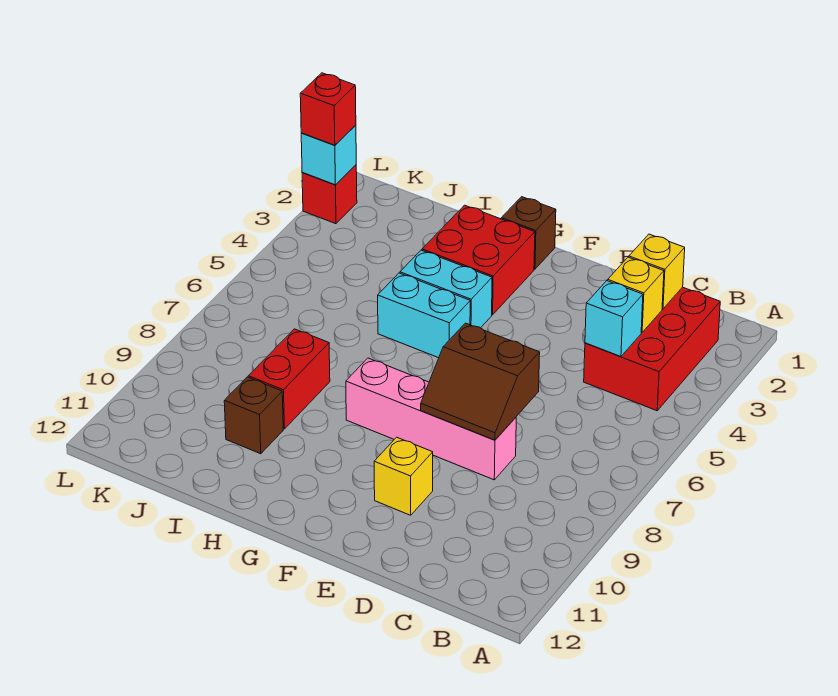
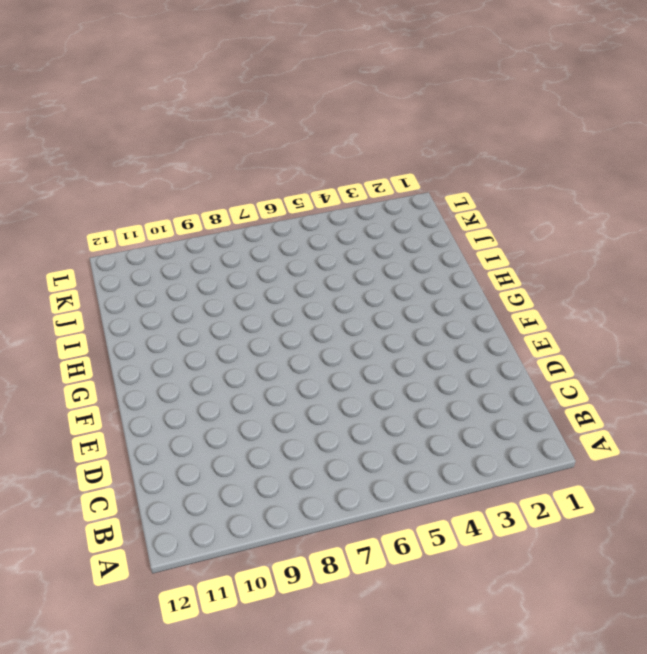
none -> red 2x3 brick [584,287,720,411]
none -> pink 1x4 brick [346,358,516,480]
none -> yellow 1x1 brick [374,437,433,515]

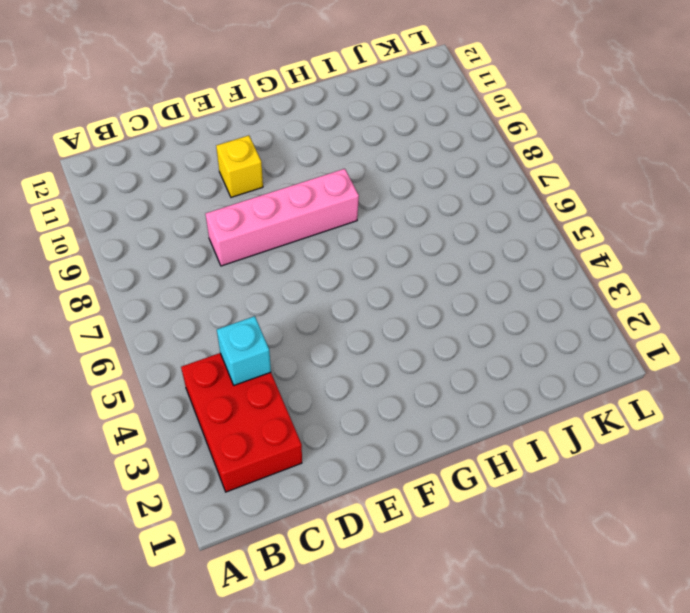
none -> brown 1x1 brick [501,197,556,269]
none -> red 2x2 brick [422,205,535,315]
none -> cyan 1x2 brick [400,250,492,328]

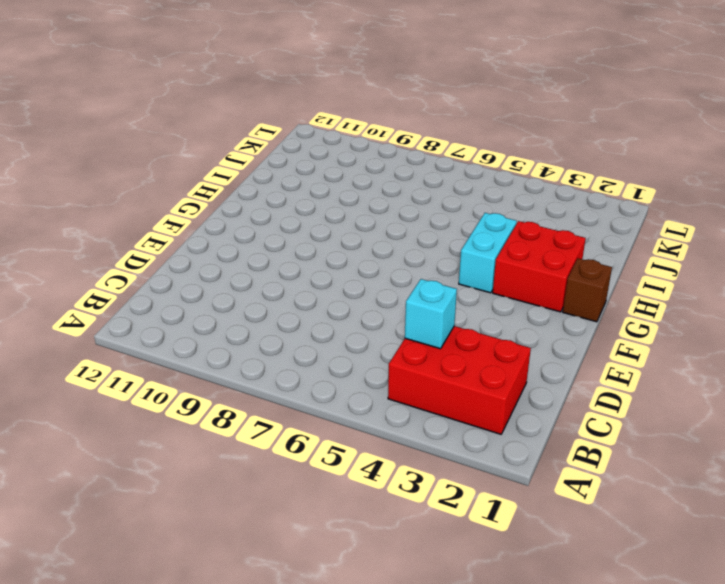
none -> pink 1x4 brick [346,358,516,480]
none -> yellow 1x1 brick [374,437,433,515]
none -> cyan 1x2 brick [378,273,470,358]

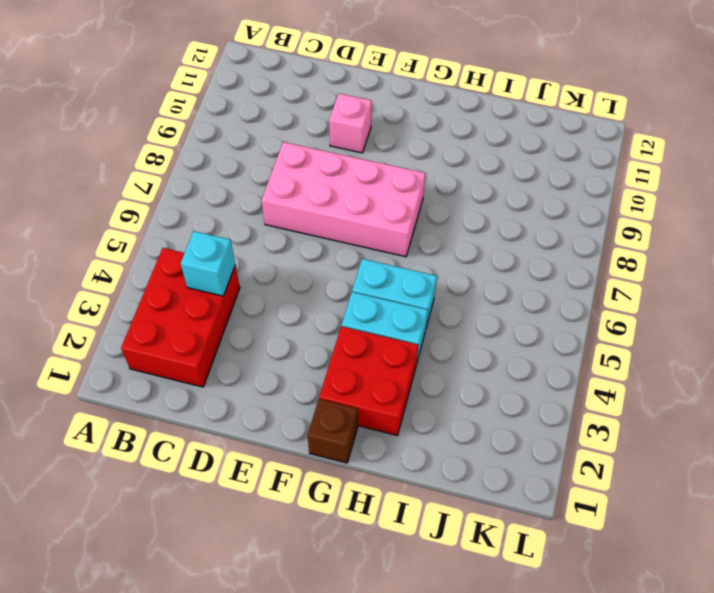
pink 2x4 brick [262,142,425,257] -> pink 1x4 brick [346,358,516,480]
pink 1x1 brick [329,94,372,153] -> yellow 1x1 brick [374,437,433,515]
none -> red 1x2 brick [248,329,330,429]
none -> brown 1x1 brick [224,377,283,454]
none -> red 1x1 brick [302,165,357,224]

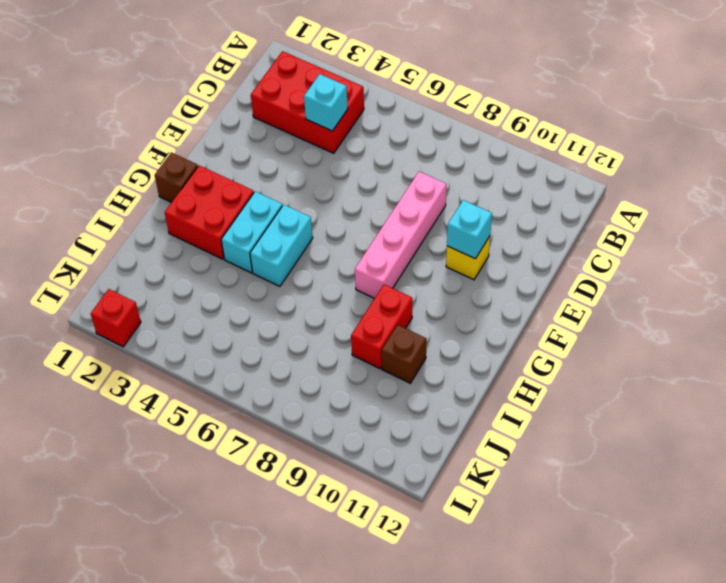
cyan 1x1 brick [447,200,492,259] -> cyan 1x1 brick moved to [301,125,356,185]
red 1x2 brick [351,285,412,368] -> red 1x2 brick turned to [248,329,330,429]
none -> yellow 1x1 brick [629,234,685,309]
none -> yellow 1x1 brick [608,257,664,332]
none -> brown 2x2 slope [421,323,540,440]

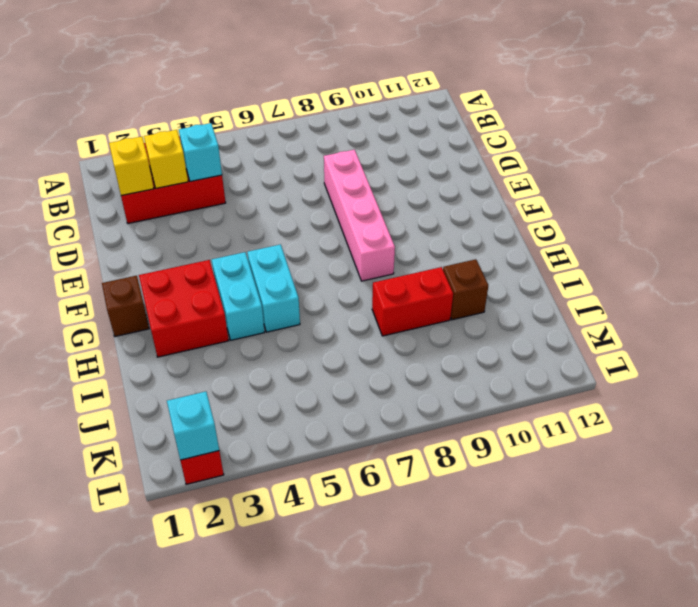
none -> yellow 1x1 brick [374,437,433,515]
none -> brown 2x2 slope [421,323,540,440]
none -> red 1x1 brick [300,73,356,145]

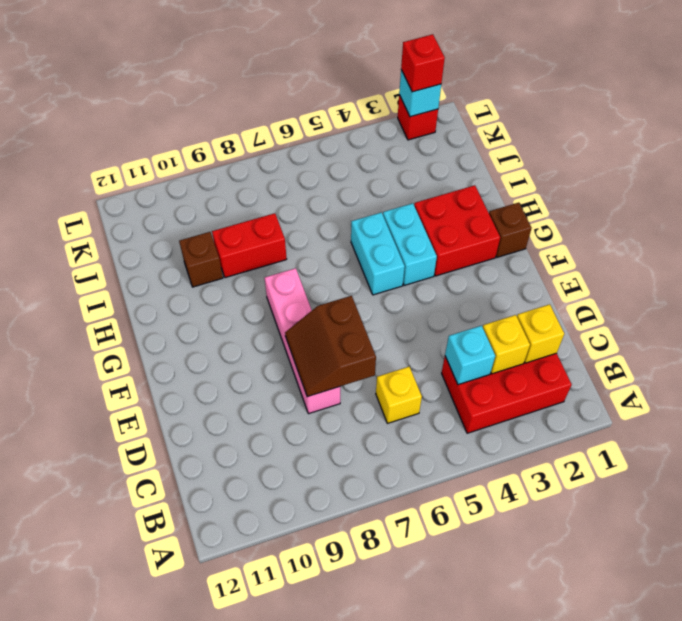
yellow 1x1 brick [376,367,422,423] -> yellow 1x1 brick moved to [374,437,433,515]

